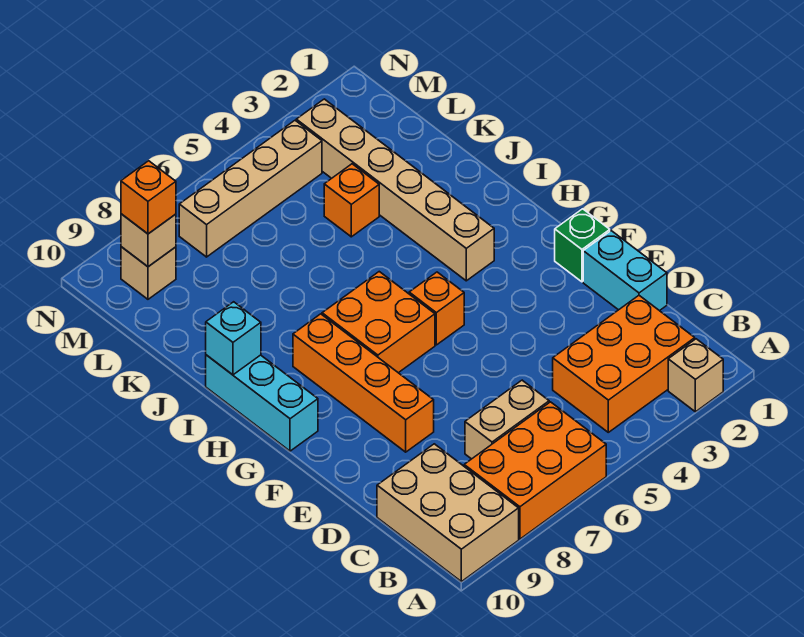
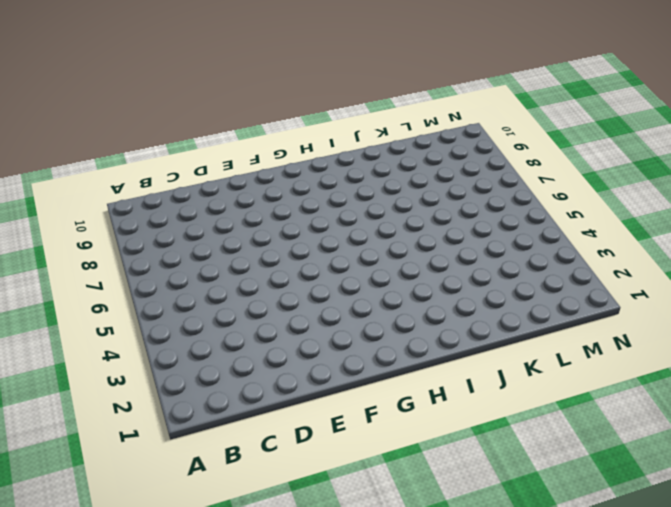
none -> tan 1x1 brick [668,339,723,412]
none -> orange 2x3 brick [464,402,606,539]
none -> tan 2x3 brick [377,444,519,582]

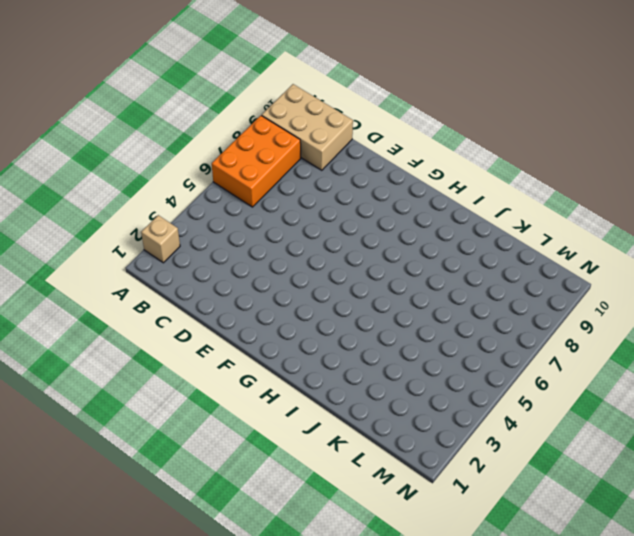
none -> orange 2x3 brick [553,296,695,432]
none -> tan 1x2 brick [465,380,549,459]
none -> cyan 1x2 brick [583,231,667,311]

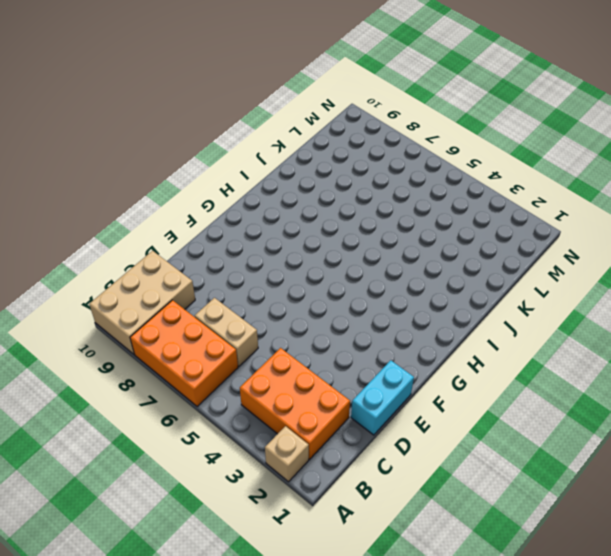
none -> orange 1x4 brick [293,314,434,452]
none -> green 1x1 brick [555,209,610,282]
none -> orange 1x1 brick [409,272,464,345]

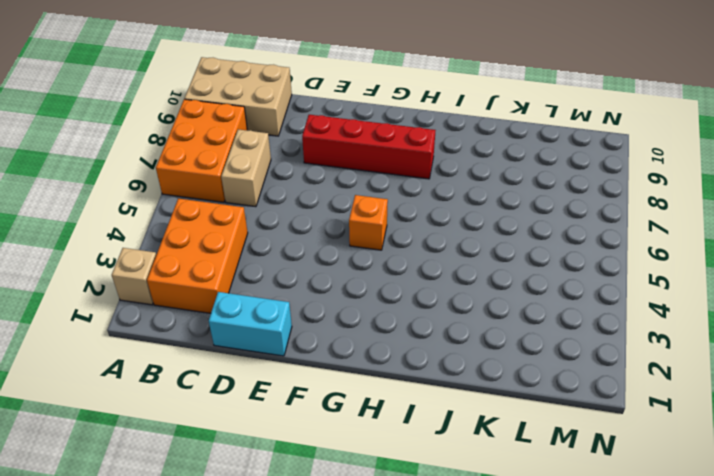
red 1x4 brick [302,115,436,179] -> orange 1x4 brick [293,314,434,452]
none -> green 1x1 brick [555,209,610,282]
none -> orange 2x2 brick [322,272,435,373]
none -> cyan 1x3 brick [206,355,318,451]

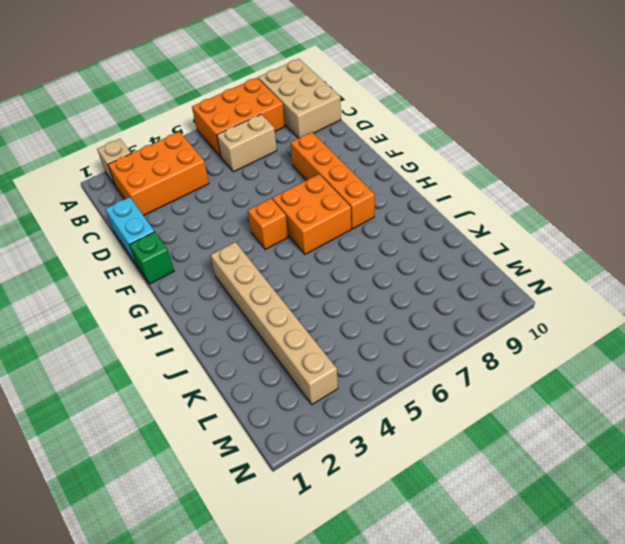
none -> cyan 1x3 brick [206,355,318,451]
none -> orange 1x1 brick [324,164,379,237]
none -> tan 1x4 brick [179,121,322,257]

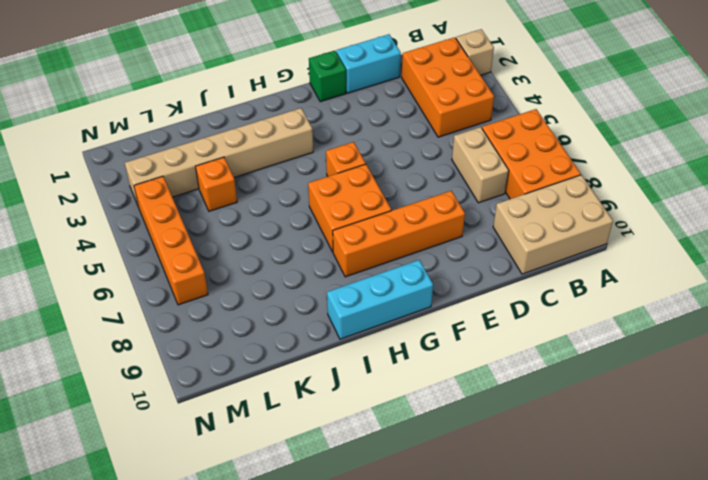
orange 1x4 brick [134,176,208,305] -> tan 1x4 brick [179,121,322,257]
none -> tan 1x1 brick [121,247,176,299]
none -> cyan 1x1 brick [206,302,261,375]
none -> tan 1x1 brick [121,214,176,267]

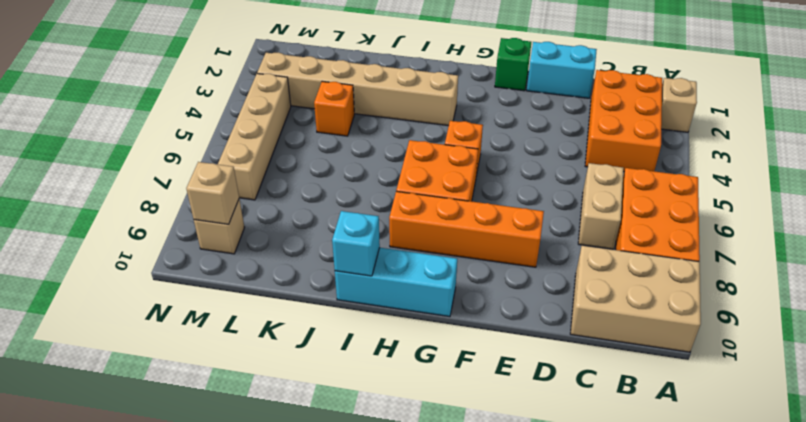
none -> orange 1x1 brick [121,161,176,234]

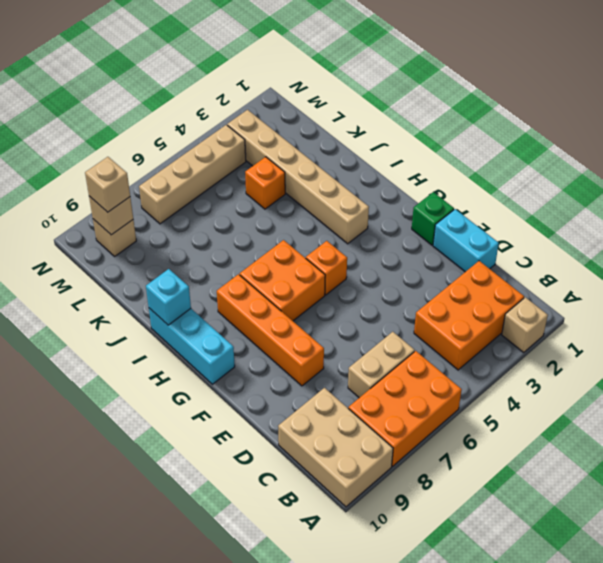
tan 1x1 brick [85,157,130,212] -> orange 1x1 brick [121,161,176,234]

